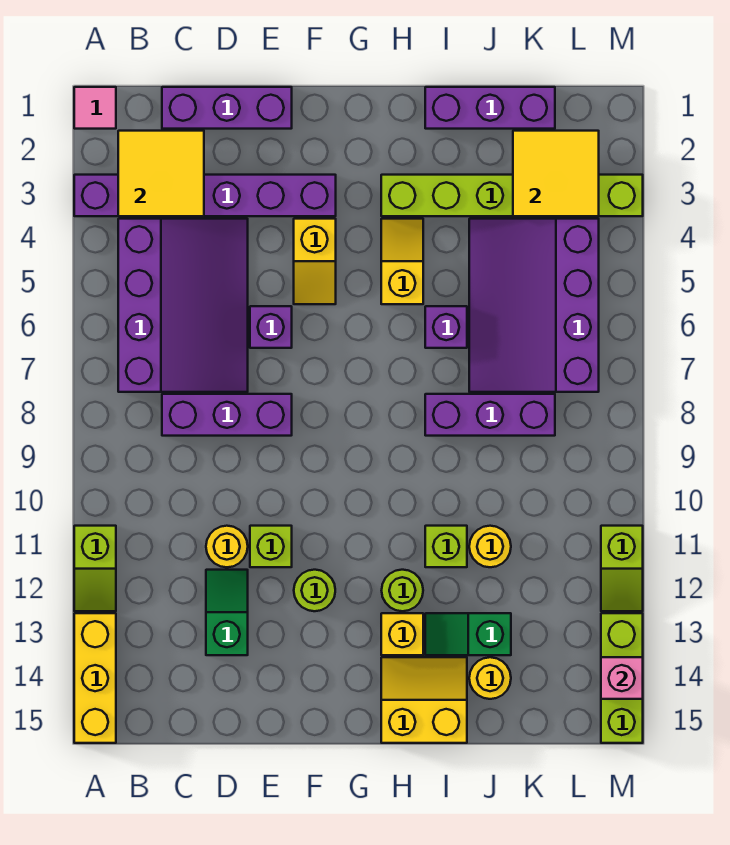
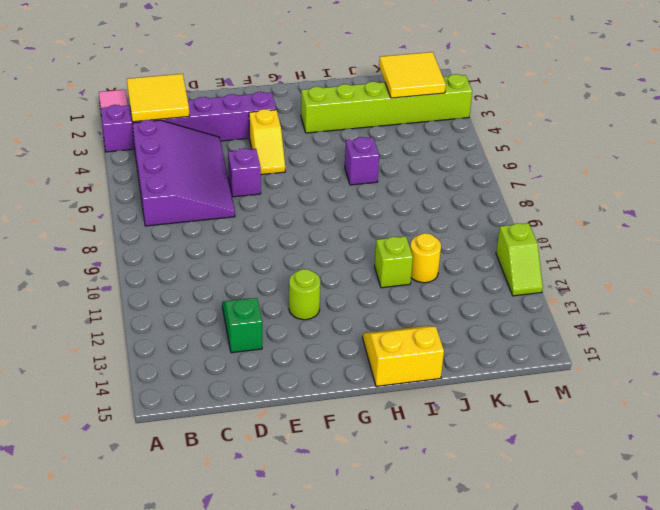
none -> lime 1x2 slope [74,526,116,611]
none -> yellow 1x3 brick [74,613,116,743]
none -> purple 1x3 brick [162,87,292,129]
none -> purple 1x3 brick [162,394,292,436]

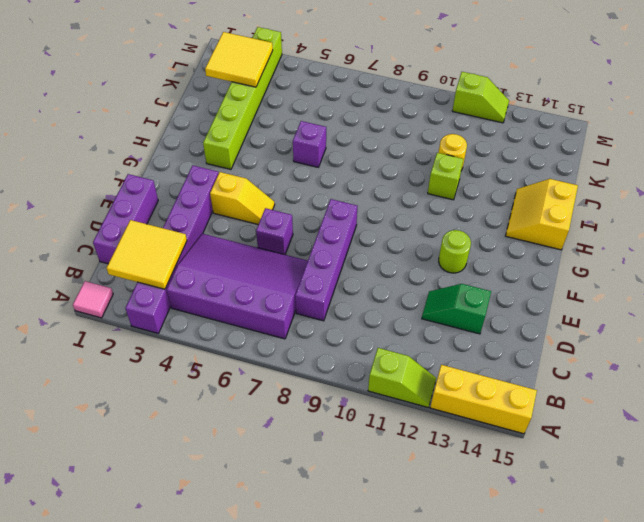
purple 1x4 brick [295,199,357,321] -> purple 1x3 brick [162,394,292,436]
none -> yellow 1x1 round brick [206,526,248,567]
none -> lime 1x1 brick [250,526,292,567]
none -> yellow 1x2 slope [381,219,423,304]
none -> lime 1x1 round brick [382,570,423,611]

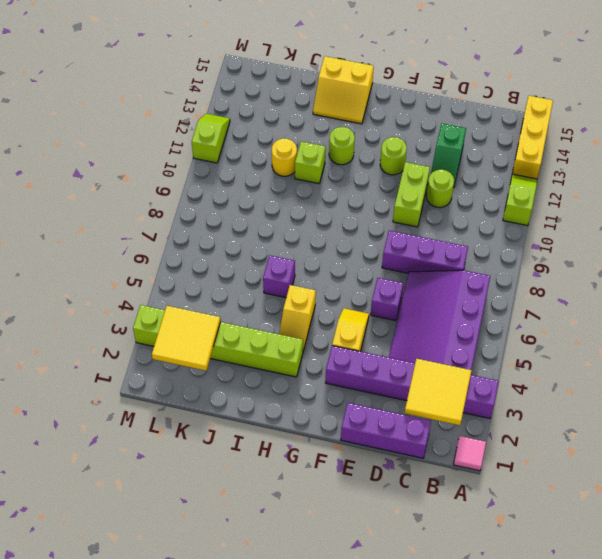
lime 1x1 round brick [427,170,454,208] -> yellow 1x1 round brick [206,526,248,567]
lime 1x2 brick [393,162,430,227] -> lime 1x1 brick [250,526,292,567]
none -> yellow 1x1 brick [381,613,423,655]
none -> purple 1x3 brick [425,87,555,129]
none -> purple 1x3 brick [425,394,555,436]
none -> green 1x2 slope [425,613,511,655]

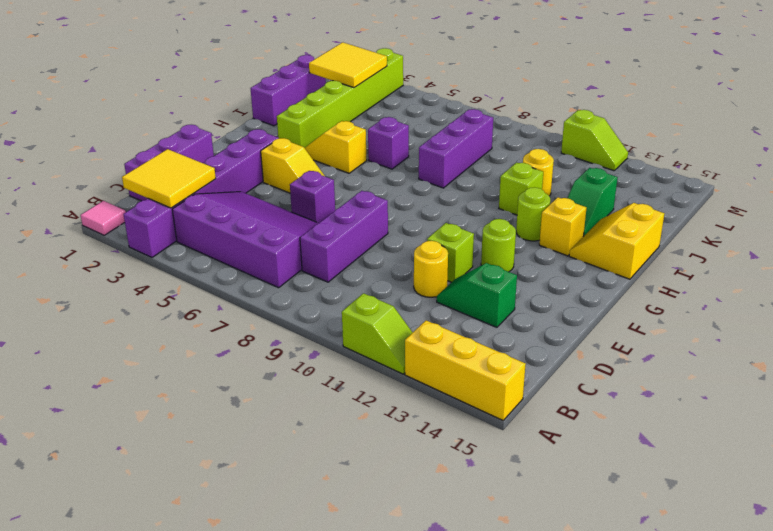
none -> purple 3x4 slope [469,219,599,392]
none -> yellow 1x1 round brick [469,657,511,699]
none -> lime 1x3 brick [601,613,643,743]
none -> pink 1x1 brick [601,657,643,699]

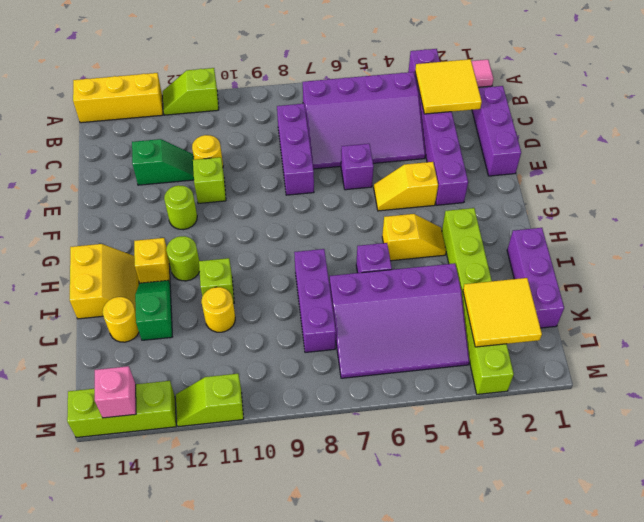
purple 3x4 slope [330,263,470,378] -> purple 3x4 slope turned to [469,219,599,392]

